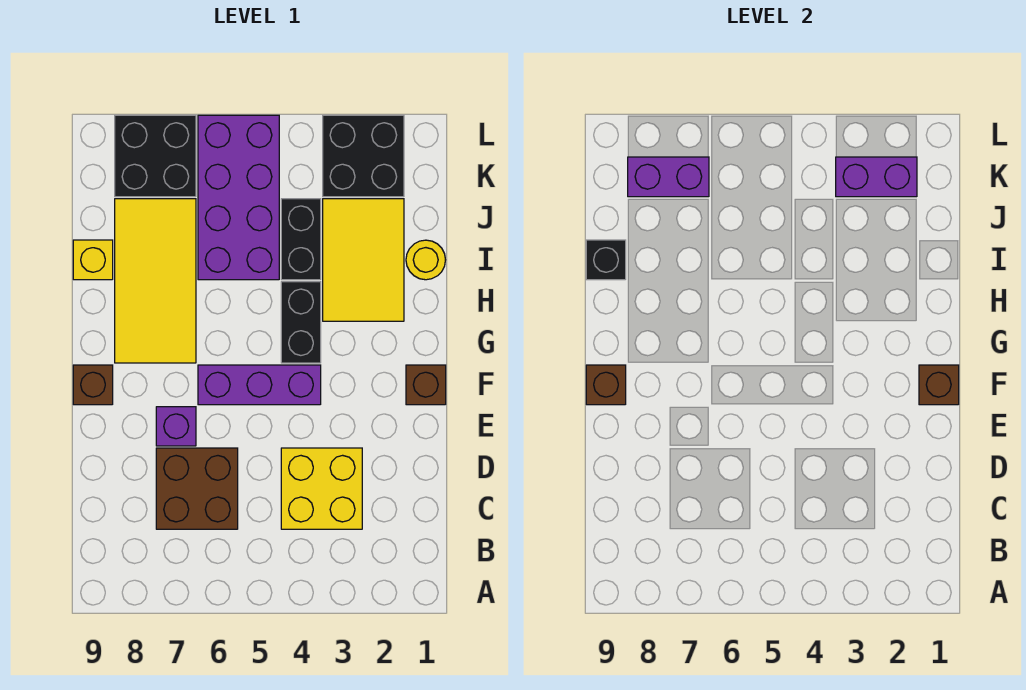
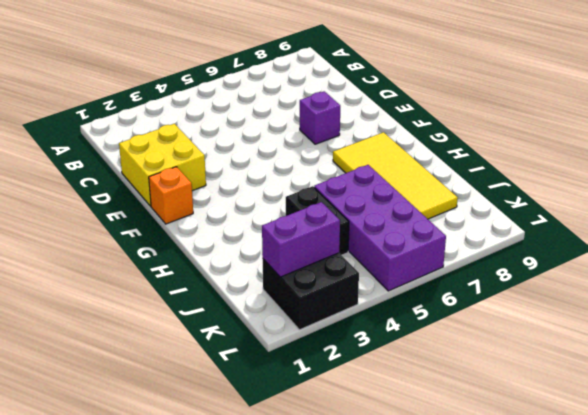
yellow 2x2 brick [119,124,206,206] -> yellow 2x2 brick moved to [281,448,362,529]
orange 1x1 brick [149,167,193,224] -> brown 1x1 brick [406,365,446,405]
none -> brown 2x2 brick [156,448,238,529]
none -> purple 1x3 brick [198,365,321,405]
none -> brown 1x1 brick [73,365,113,405]

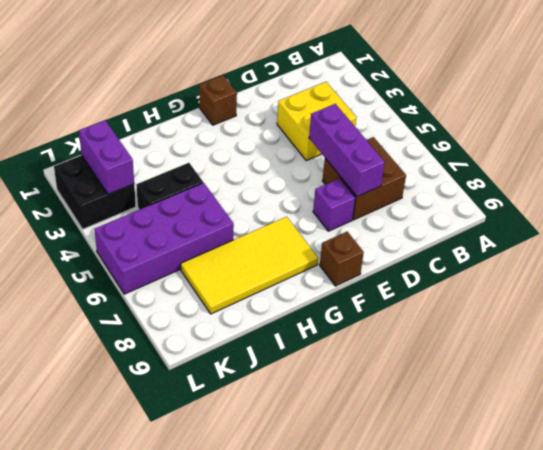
purple 1x3 brick [309,104,385,197] -> purple 1x3 brick moved to [198,365,321,405]
none -> black 1x2 brick [281,282,321,363]
none -> yellow 2x3 tile [323,199,404,321]
none -> yellow 1x1 round brick [406,240,445,280]

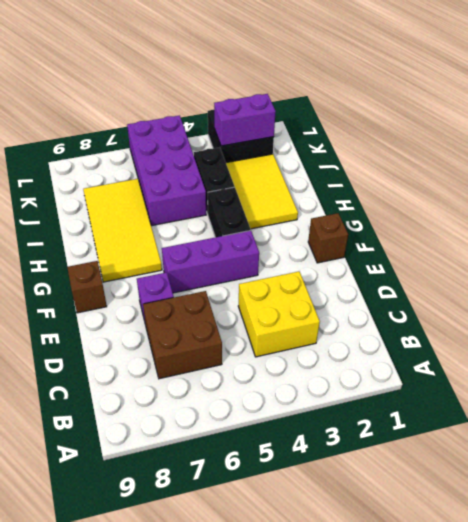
none -> yellow 1x1 round brick [406,240,445,280]
none -> yellow 1x1 brick [73,240,113,280]
none -> black 2x2 brick [115,115,196,197]

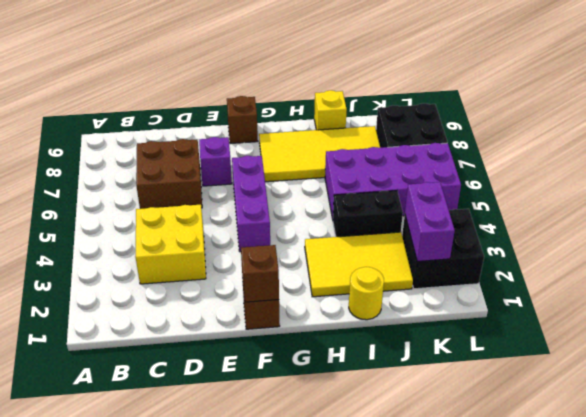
none -> black 1x2 brick [281,282,321,363]
none -> brown 1x1 brick [586,365,626,405]
none -> black 1x1 brick [586,240,626,280]

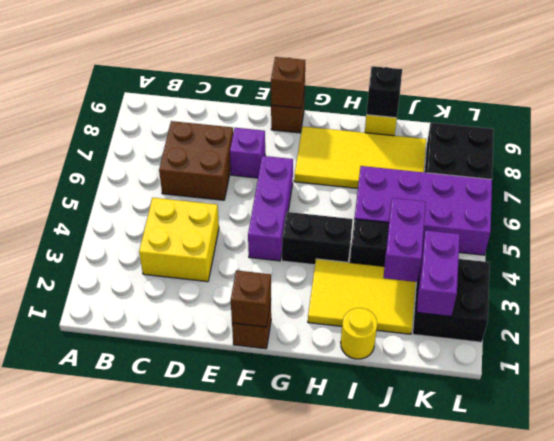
purple 1x2 brick [383,198,426,282] -> purple 1x2 brick moved to [628,157,709,197]

